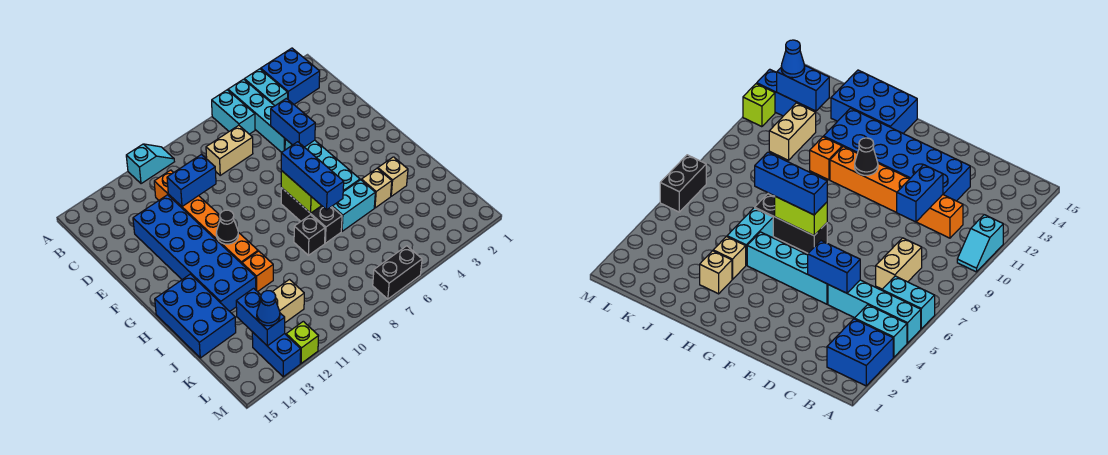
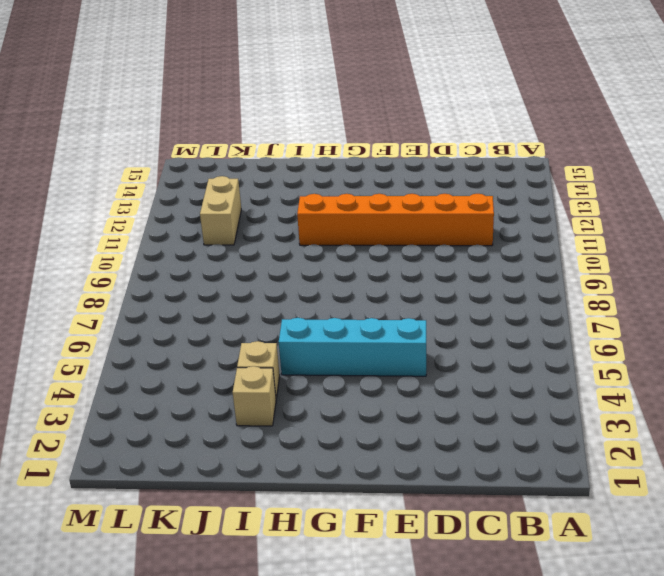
none -> blue 2x2 brick [261,48,320,104]
none -> cyan 1x2 brick [244,69,288,106]
none -> cyan 1x4 brick [228,79,285,152]

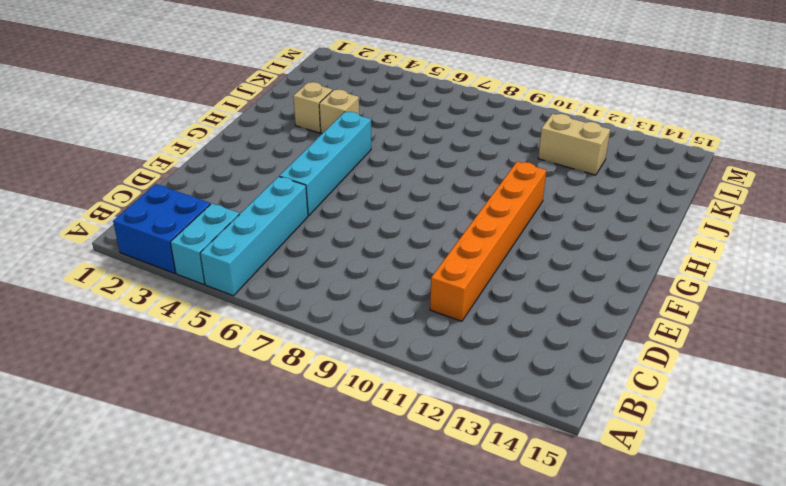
none -> cyan 1x2 brick [212,90,255,134]
none -> cyan 1x2 slope [126,144,174,184]
none -> tan 1x2 brick [206,125,253,175]

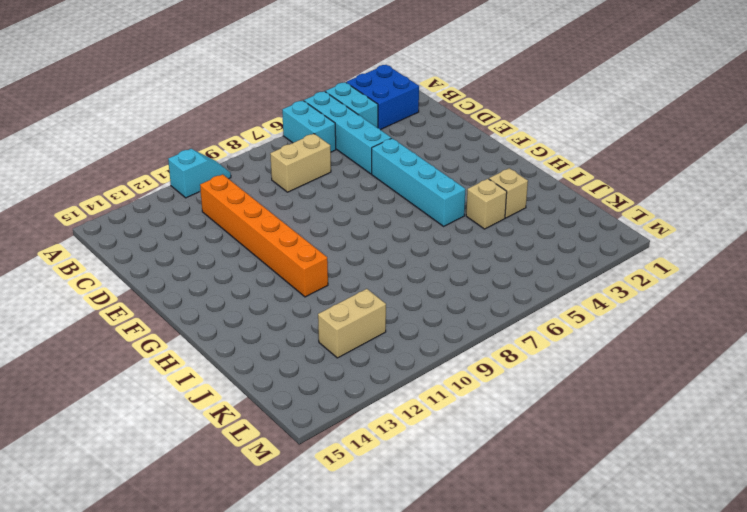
none -> blue 2x6 brick [133,195,256,311]
none -> black 1x3 brick [281,188,342,243]
none -> blue 2x3 brick [155,274,236,358]

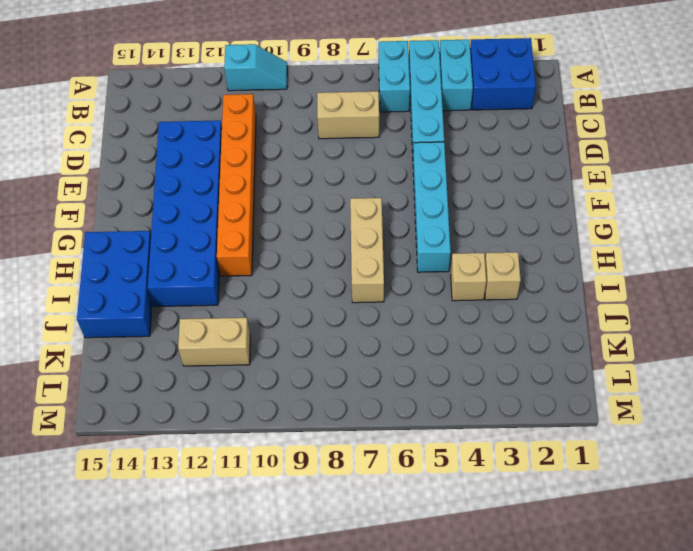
tan 1x3 brick [350,198,384,303] -> black 1x3 brick [281,188,342,243]
none -> cyan 1x2 brick [332,180,375,231]
none -> black 1x1 brick [294,215,325,255]
none -> orange 1x1 brick [242,251,273,292]

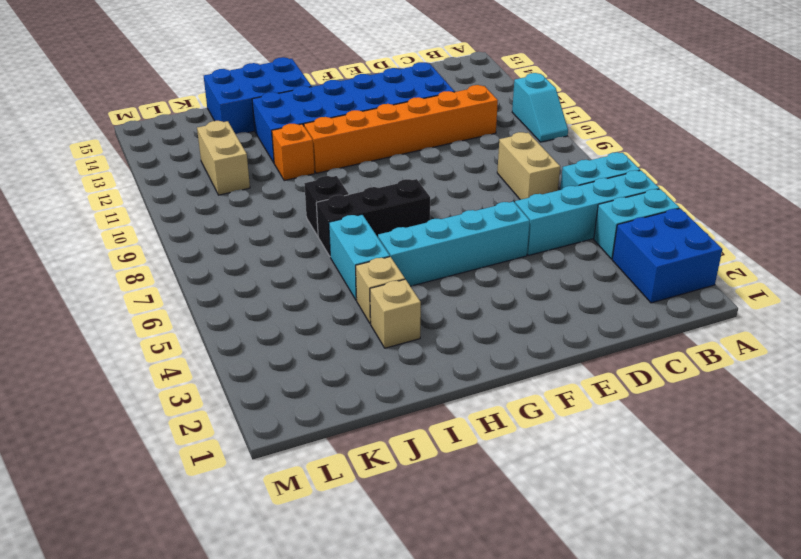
none -> blue 1x2 brick [252,332,301,377]
none -> black 1x2 brick [373,246,422,299]
none -> lime 1x1 brick [286,321,318,363]

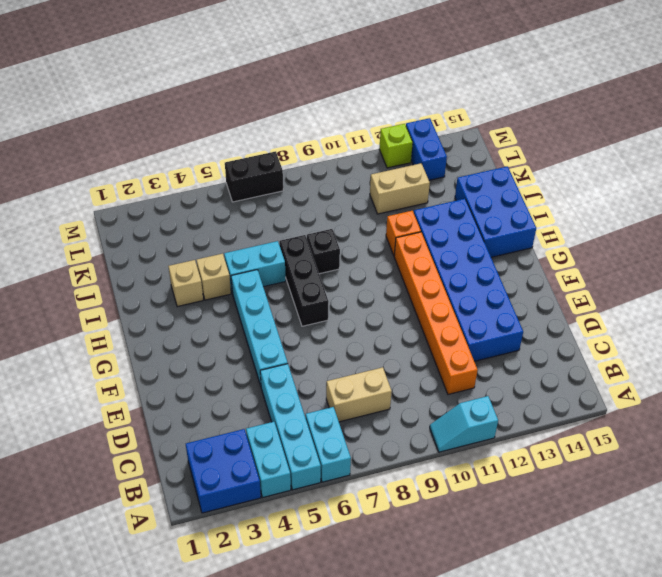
none -> blue 1x2 brick [271,98,315,147]
none -> blue 1x2 brick [167,155,216,206]
none -> lime 1x2 brick [281,170,321,213]

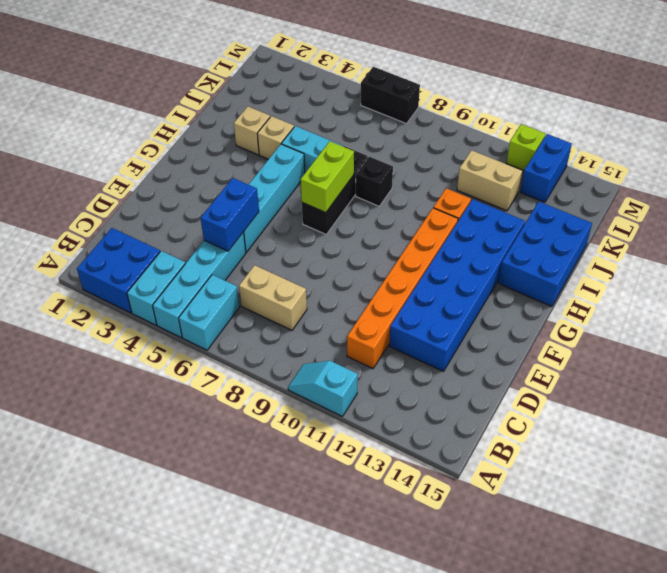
none -> blue 1x2 brick [167,155,216,206]
none -> black 1x1 cone [216,210,238,244]
none -> blue 1x2 brick [236,288,285,346]

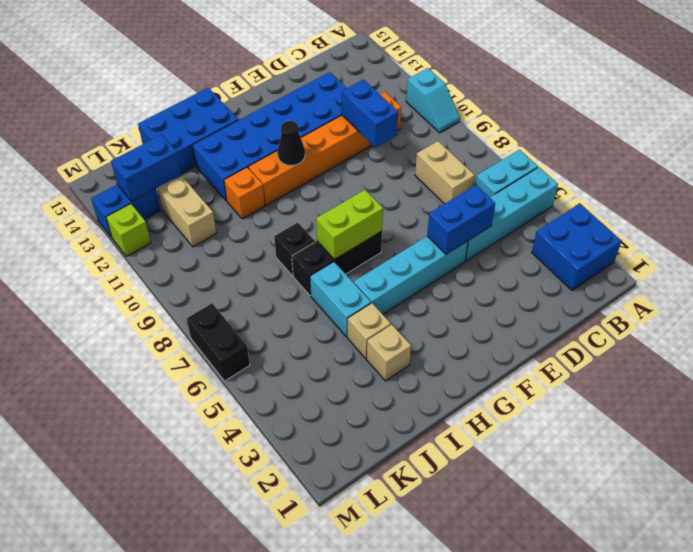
none -> cyan 1x2 brick [244,69,288,106]
none -> blue 1x3 brick [281,142,344,210]
none -> blue 1x1 cone [257,291,280,326]

